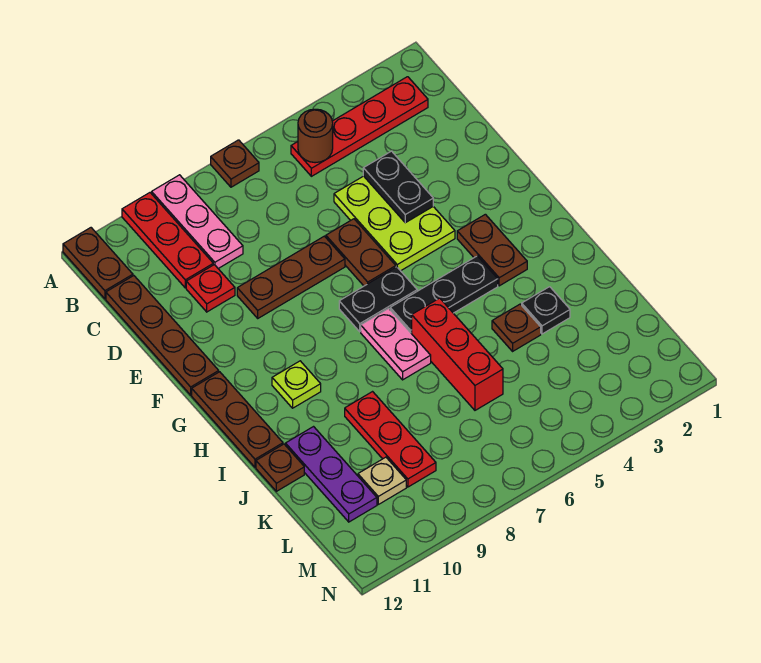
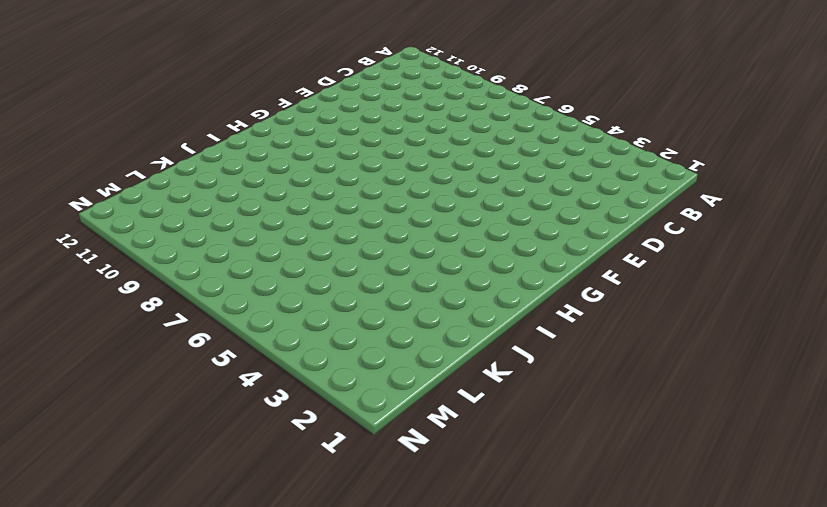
none -> brown 1x1 plate [211,140,259,187]
none -> pink 1x3 plate [152,175,243,268]
none -> red 1x3 plate [122,193,213,288]

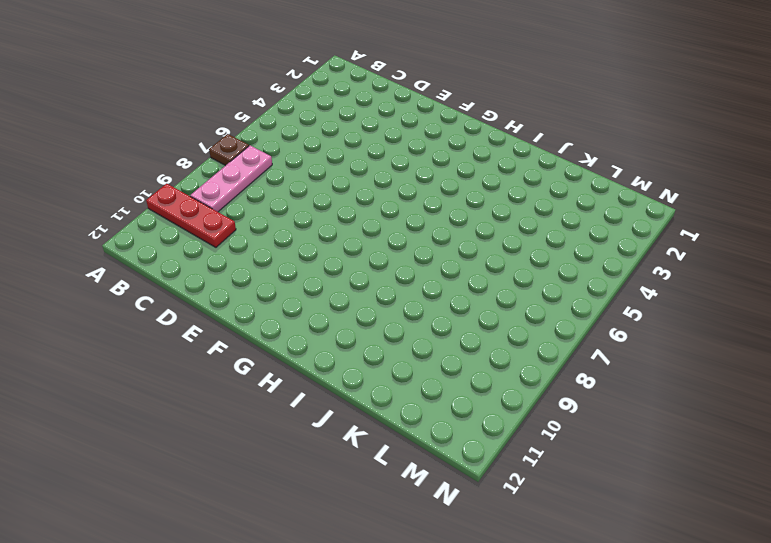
pink 1x3 plate [190,146,272,212] -> pink 1x3 plate turned to [152,175,243,268]
none -> brown 1x2 plate [63,228,133,299]
none -> red 1x4 plate [291,77,428,176]
none -> brown 1x4 plate [106,276,219,395]

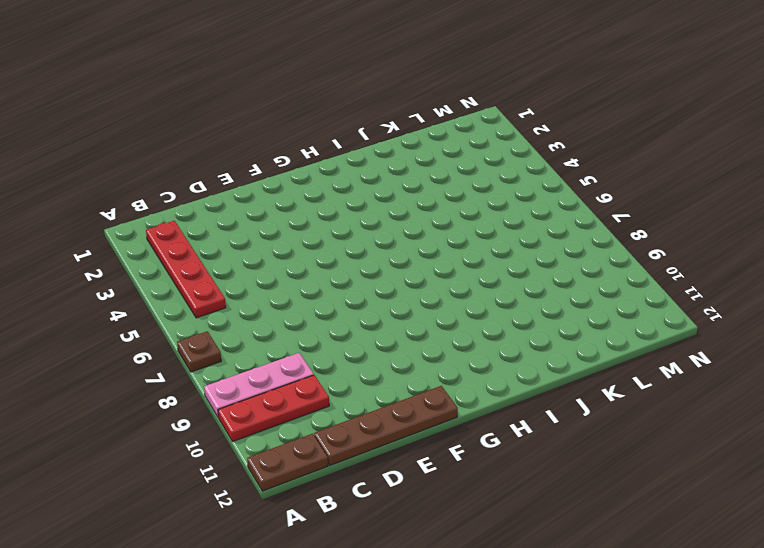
none -> lime 2x3 plate [334,176,455,271]
none -> red 1x1 plate [186,265,235,312]
none -> brown 1x2 plate [326,219,396,286]

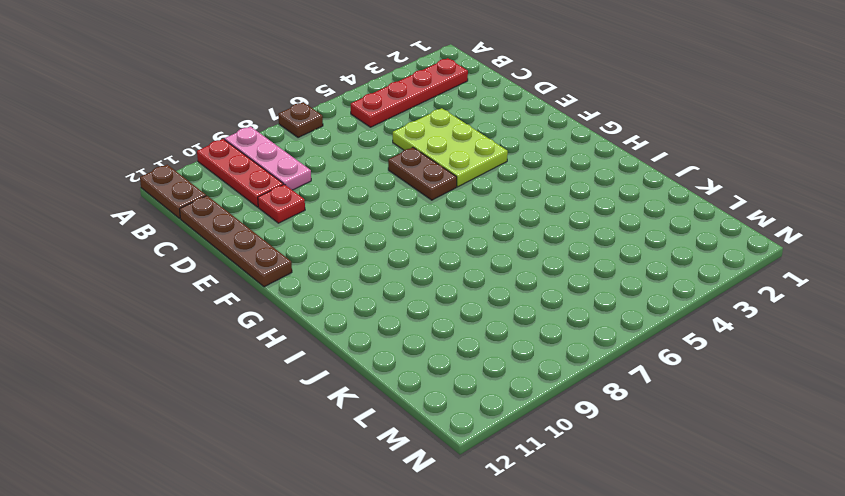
none -> brown 1x3 plate [237,236,345,318]
none -> brown 1x2 plate [457,214,527,286]
none -> black 1x2 plate [339,267,417,332]

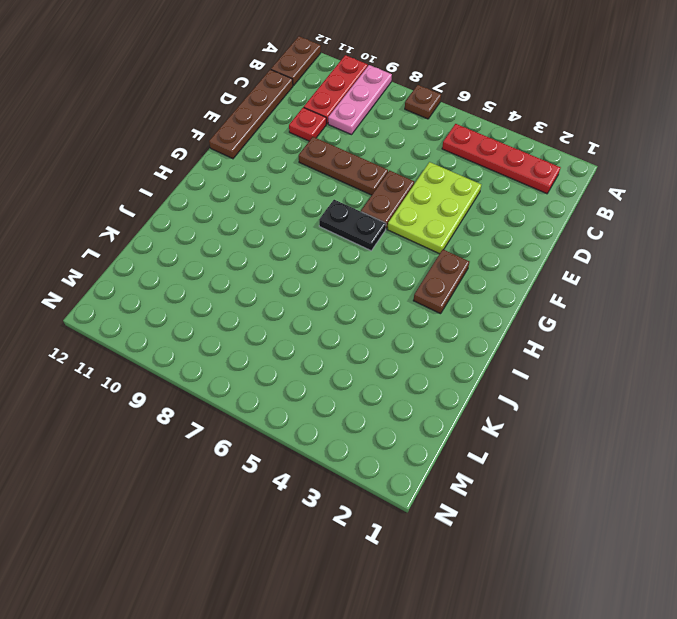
none -> brown 1x3 plate [192,372,283,467]
none -> black 1x3 plate [390,256,498,334]
none -> pink 1x2 plate [361,308,431,380]

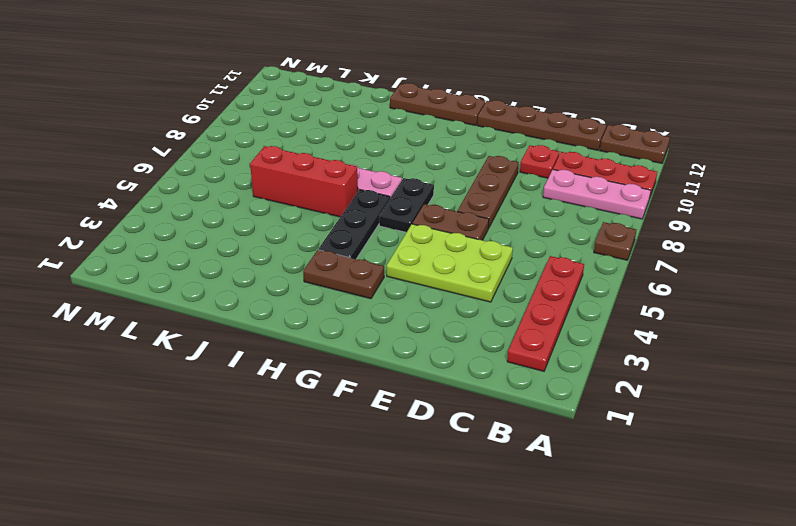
none -> lime 1x1 plate [272,361,321,408]
none -> black 1x1 plate [522,287,570,334]
none -> brown 1x1 plate [492,304,541,351]

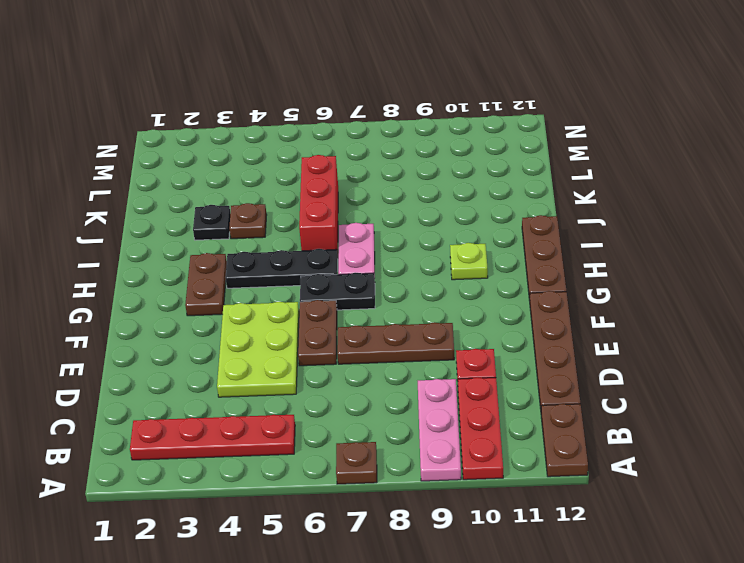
none -> red 1x3 plate [345,392,436,487]
none -> purple 1x3 plate [285,427,377,522]
none -> brown 1x1 plate [256,444,304,491]

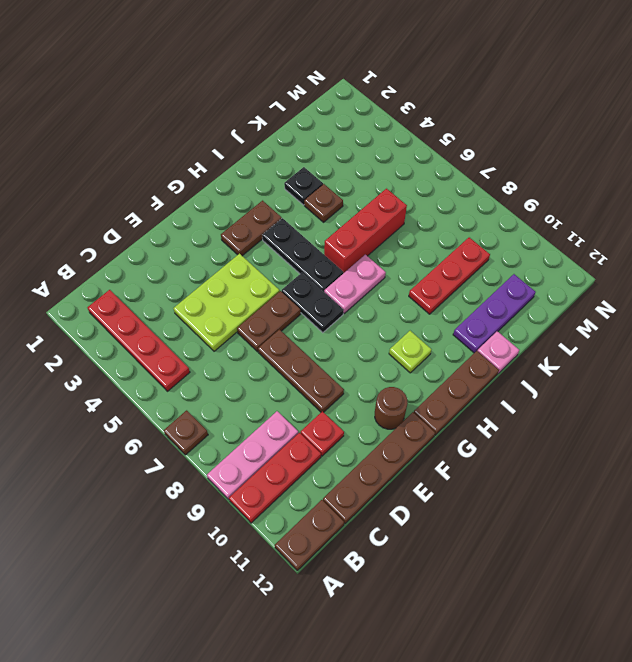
brown 1x1 round brick [375,387,408,429] -> brown 1x1 round brick moved to [298,109,333,163]
pink 1x1 plate [477,331,519,374] -> brown 1x1 plate [256,444,304,491]
none -> tan 1x1 plate [358,457,406,504]
none -> black 1x2 plate [363,151,433,223]

